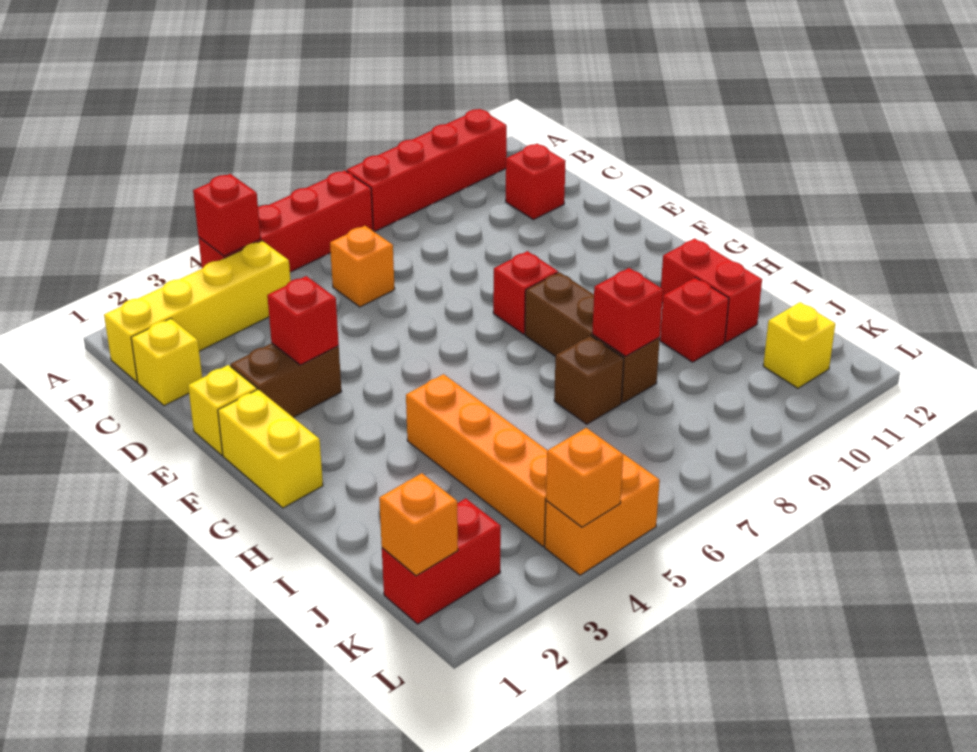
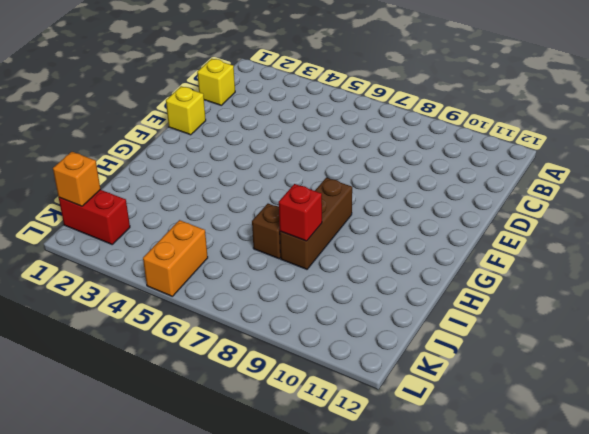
orange 1x2 brick [143,220,208,296] -> orange 1x2 brick turned to [545,454,660,575]
none -> red 1x4 brick [198,170,373,272]
none -> red 1x4 brick [346,109,507,231]
none -> yellow 1x4 brick [104,241,291,382]

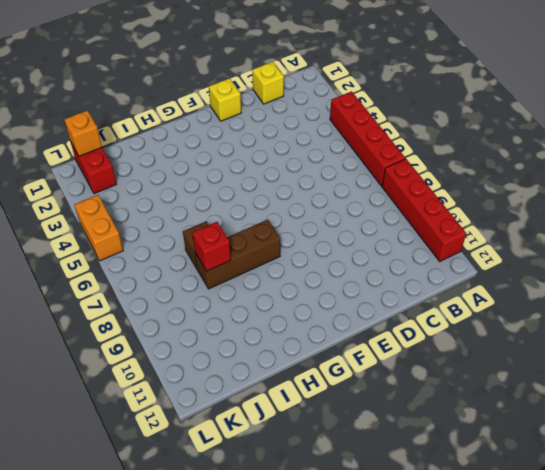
none -> yellow 1x4 brick [104,241,291,382]
none -> orange 1x1 brick [330,226,395,307]
none -> red 1x1 brick [506,144,566,220]

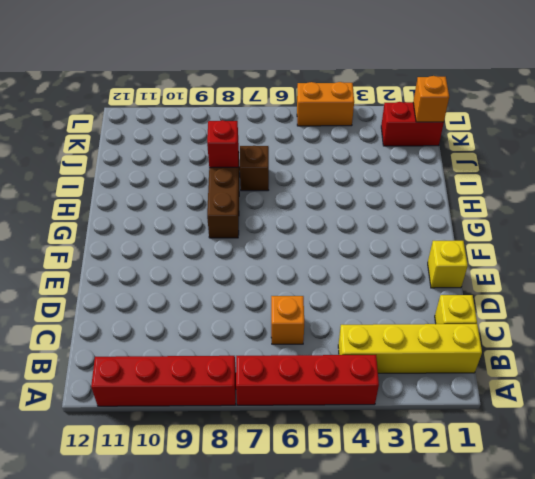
none -> red 1x1 brick [506,144,566,220]
none -> brown 1x2 brick [230,343,342,418]
none -> yellow 1x2 brick [218,389,323,508]

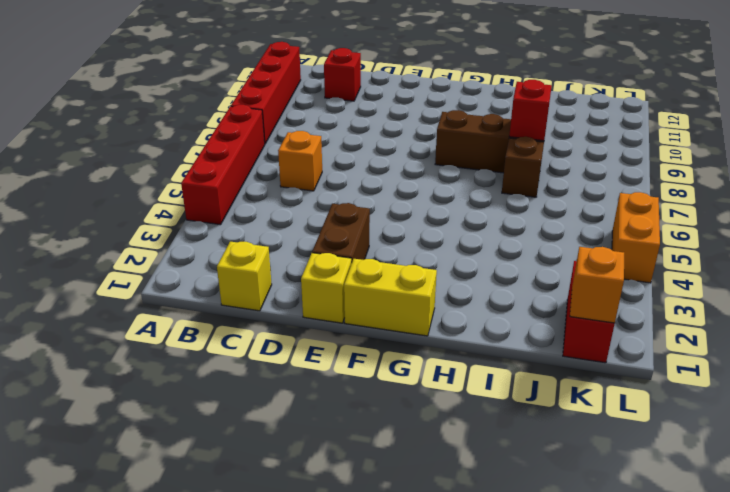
none -> yellow 1x4 brick [104,241,291,382]
none -> red 1x1 brick [493,251,558,334]
none -> orange 1x4 brick [406,374,547,546]

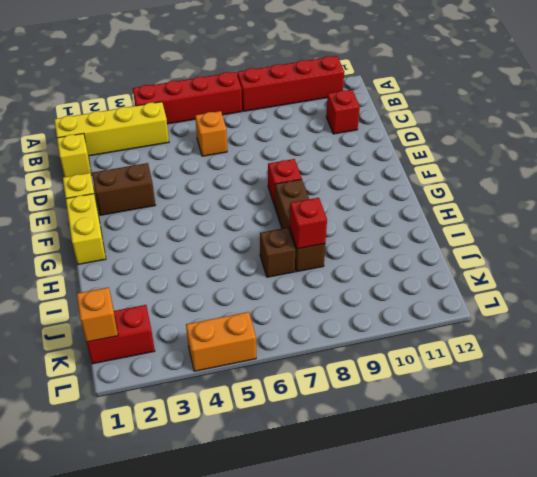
none -> orange 1x4 brick [406,374,547,546]
none -> red 1x2 brick [661,238,762,342]
none -> red 1x1 brick [660,278,729,362]

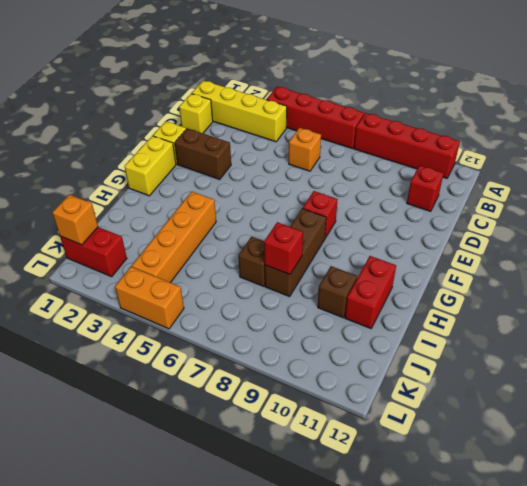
brown 1x1 brick [318,266,357,318] -> red 1x1 brick [660,278,729,362]
none -> yellow 1x1 brick [763,302,835,388]
none -> red 1x1 brick [193,174,261,256]
none -> red 1x1 brick [267,276,339,365]

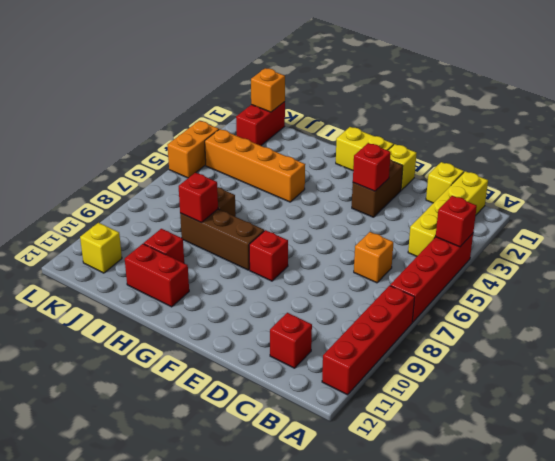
none -> orange 1x1 brick [546,428,623,527]

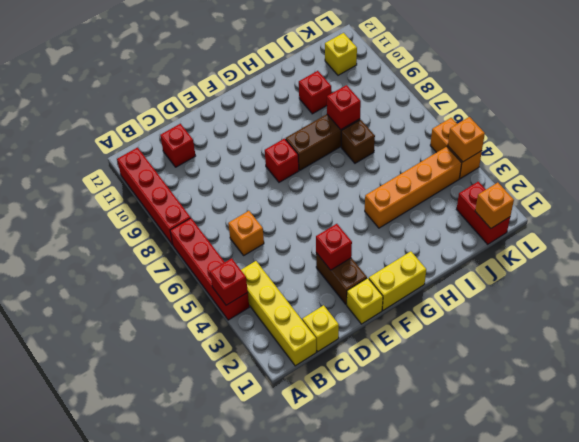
none -> red 1x2 brick [661,238,762,342]

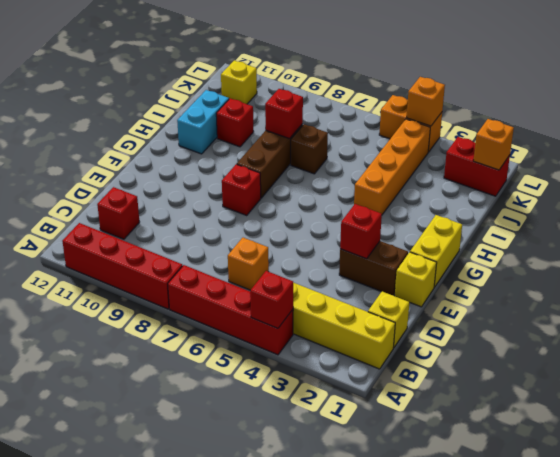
cyan 1x2 brick [177,90,229,154] -> red 1x2 brick [661,238,762,342]

